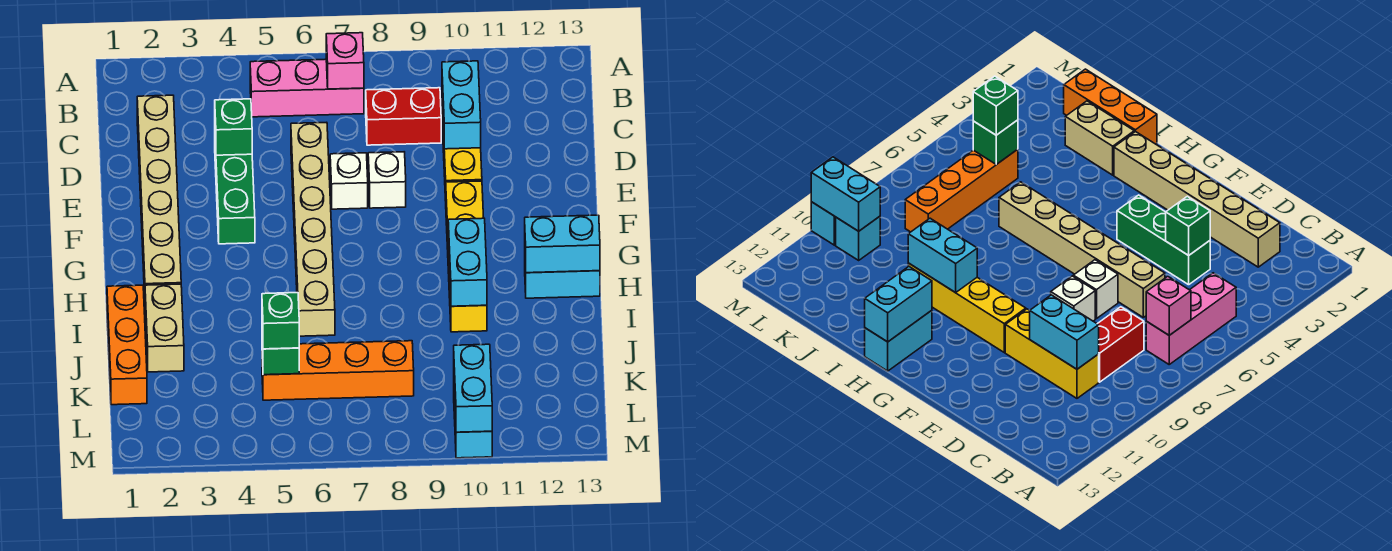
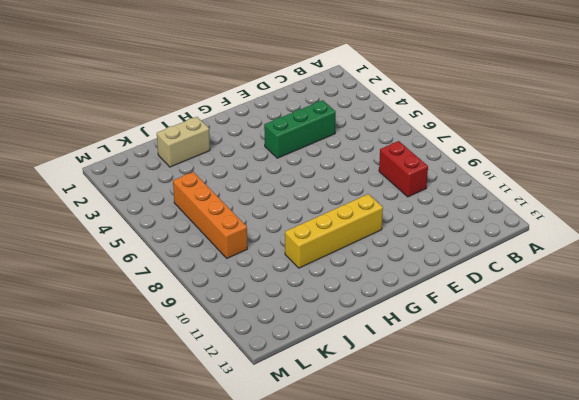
none -> pink 1x3 brick [250,59,364,117]
none -> tan 1x6 brick [137,95,181,296]
none -> yellow 1x3 brick [442,103,482,201]

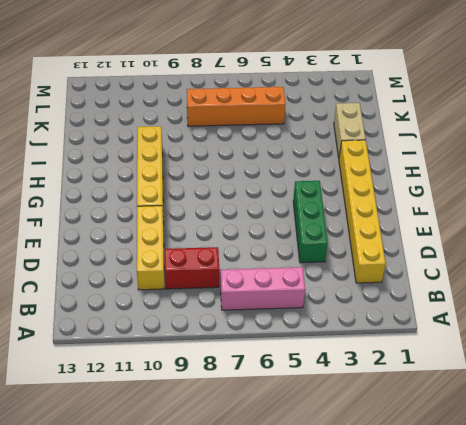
yellow 1x6 brick [339,140,386,283] -> tan 1x6 brick [137,95,181,296]
none -> tan 1x6 brick [291,122,335,336]
none -> white 1x1 brick [330,153,368,209]
none -> white 1x1 brick [368,152,406,208]

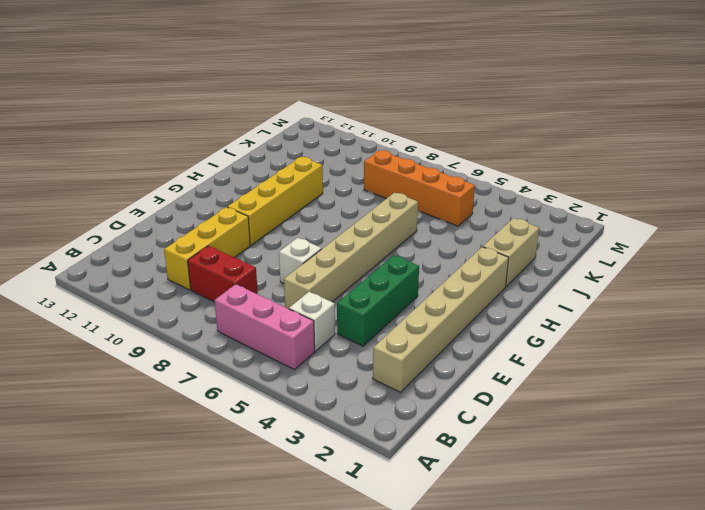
white 1x1 brick [289,292,335,351] -> white 1x1 brick moved to [368,152,406,208]
none -> cyan 1x2 brick [525,267,600,298]
none -> orange 1x3 brick [107,285,147,405]
none -> cyan 1x1 brick [836,216,880,260]

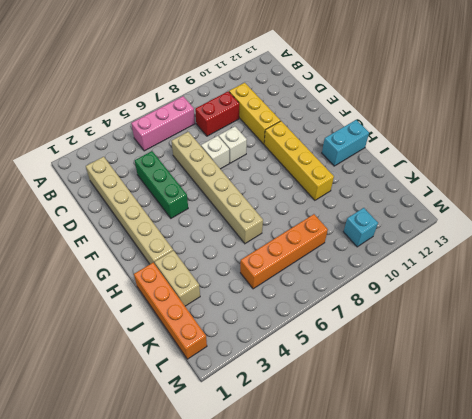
orange 1x4 brick [134,263,207,359] -> orange 1x3 brick [107,285,147,405]
none -> cyan 1x1 brick [455,418,492,458]
none -> pink 1x1 brick [326,33,364,89]
none -> cyan 1x2 brick [442,61,481,149]

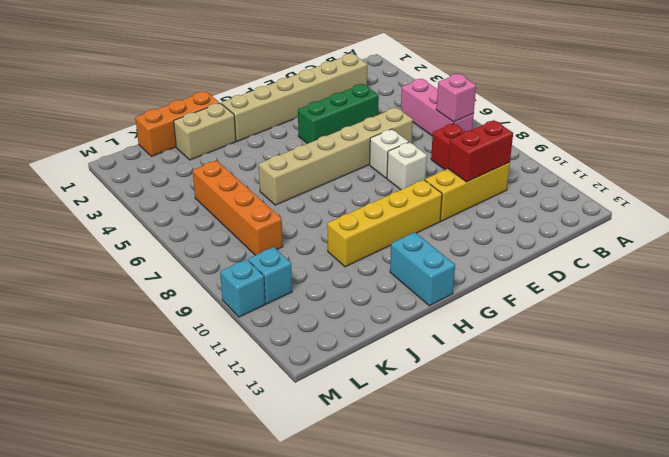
red 1x2 brick [448,120,513,182] -> cyan 1x2 brick [442,61,481,149]
none -> green 1x1 brick [215,99,252,155]
none -> cyan 1x2 brick [448,218,487,306]
none -> cyan 1x2 brick [525,215,600,273]

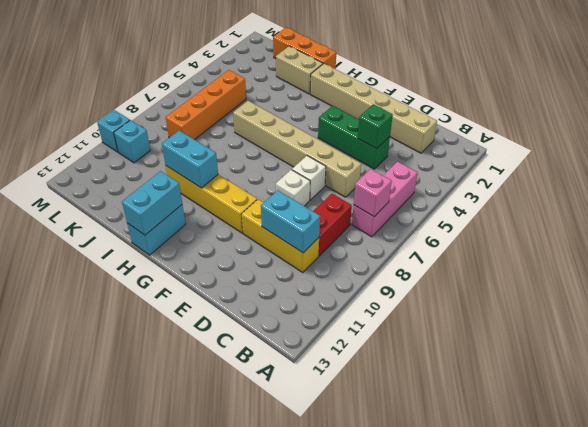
none -> green 1x1 brick [262,333,299,375]
none -> cyan 1x2 brick [454,344,492,432]
none -> green 1x1 brick [262,293,299,349]

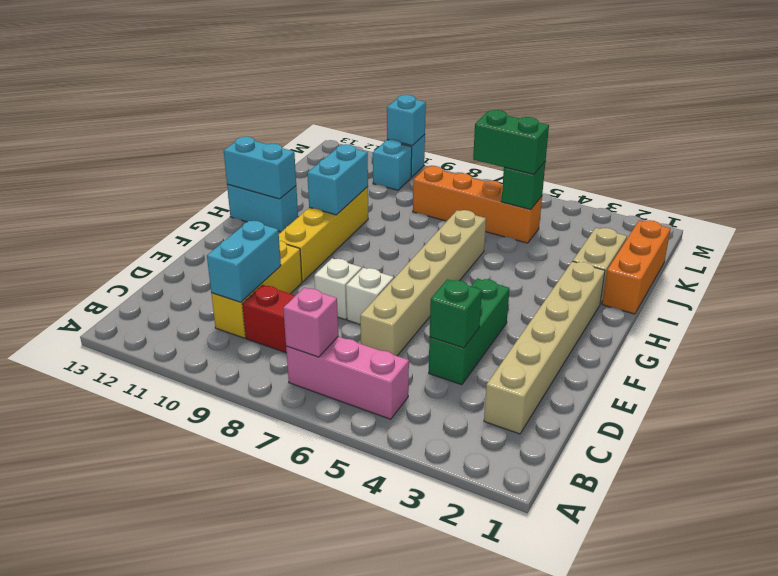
green 1x2 brick [473,110,549,175] -> green 1x1 brick [262,293,299,349]
cyan 1x1 brick [387,95,426,146] -> cyan 1x2 brick [454,344,492,432]

